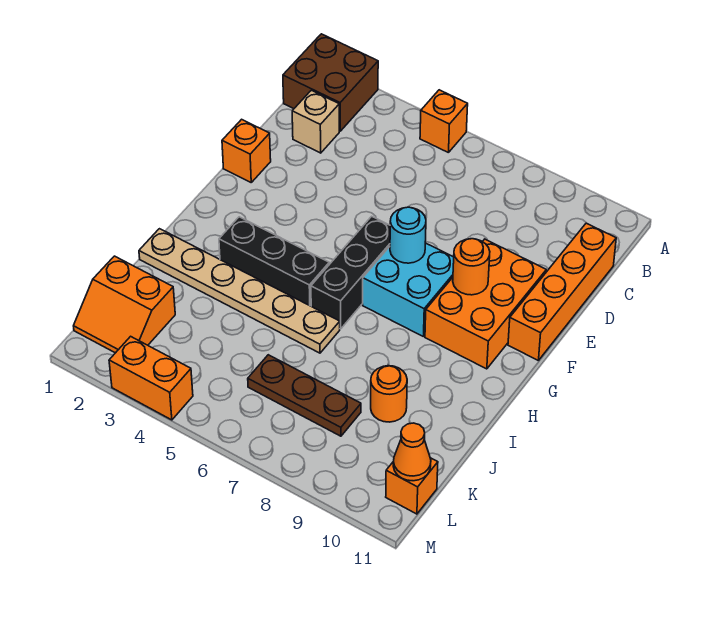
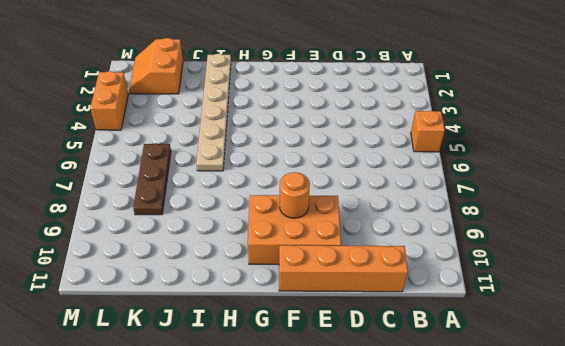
none -> brown 2x2 brick [283,34,378,131]
none -> tan 1x1 brick [292,90,339,153]
none -> orange 1x1 brick [222,119,271,182]

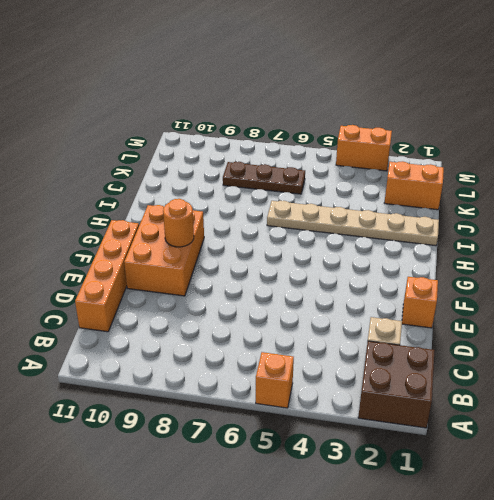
none -> black 1x3 brick [311,216,390,329]
none -> cyan 2x2 brick [363,243,454,337]
none -> black 1x3 brick [219,217,329,306]

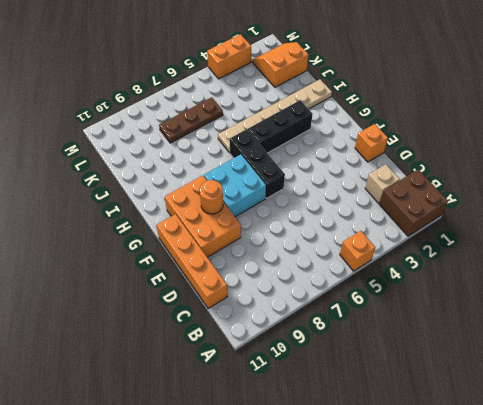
none -> orange 1x1 round brick [371,366,407,422]
none -> orange 1x1 brick [386,458,438,514]
none -> cyan 1x1 round brick [390,207,426,263]

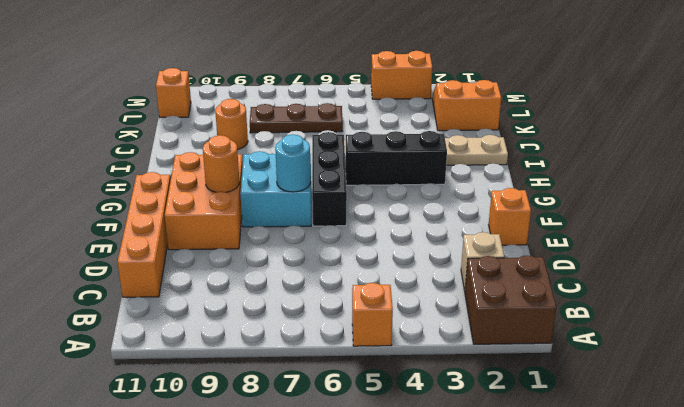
none -> orange 1x1 cone [393,423,431,481]

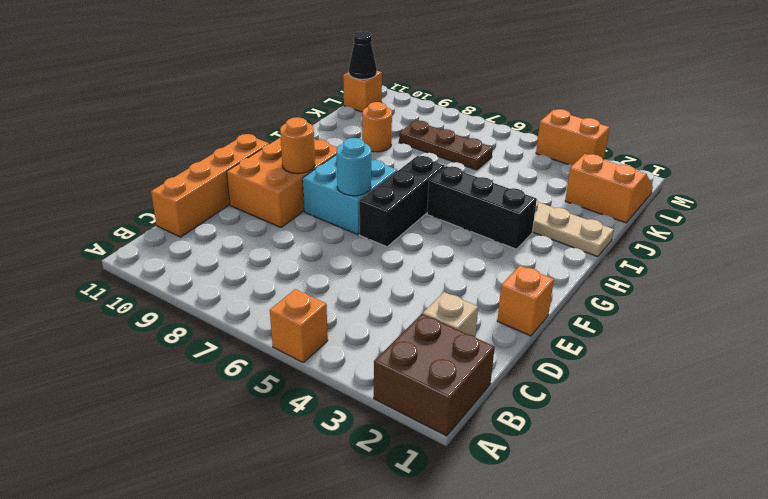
black 1x1 cone [349,31,377,79] -> orange 1x1 cone [393,423,431,481]

